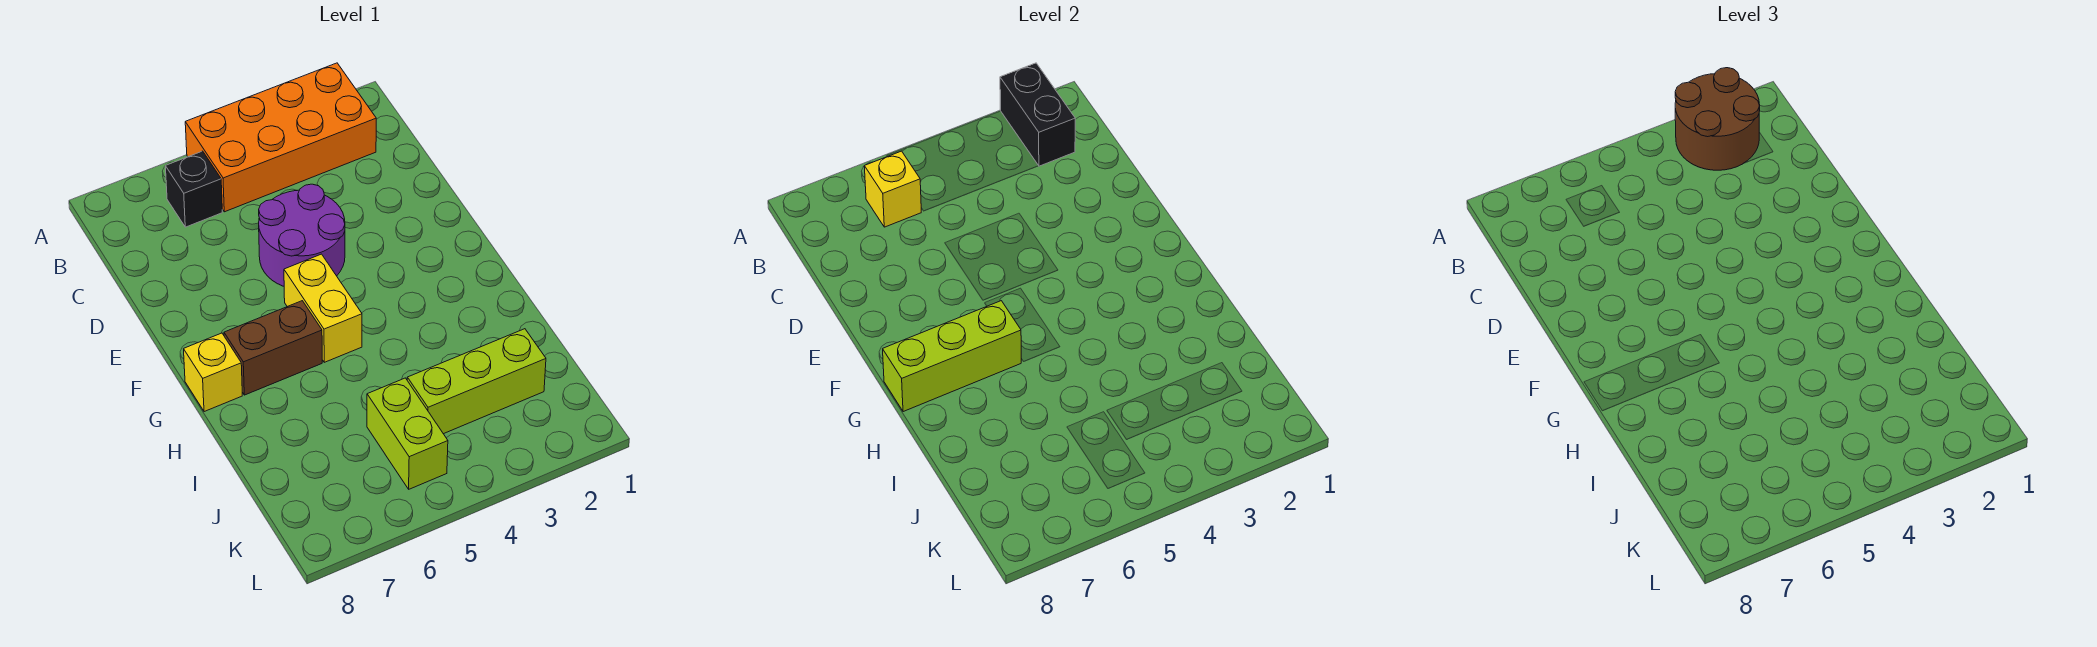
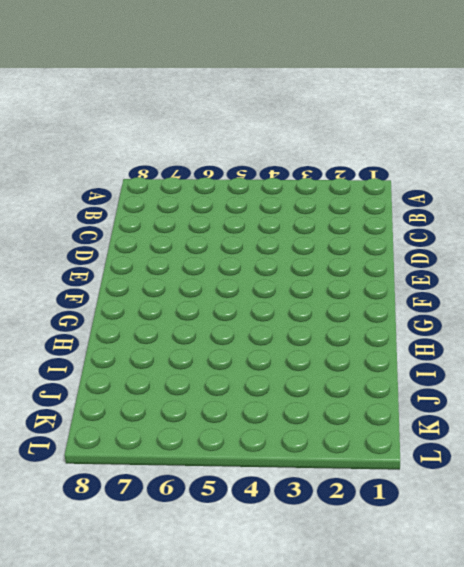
none -> orange 2x4 brick [185,63,376,212]
none -> black 1x1 brick [165,151,222,227]
none -> purple 2x2 round brick [259,184,345,286]

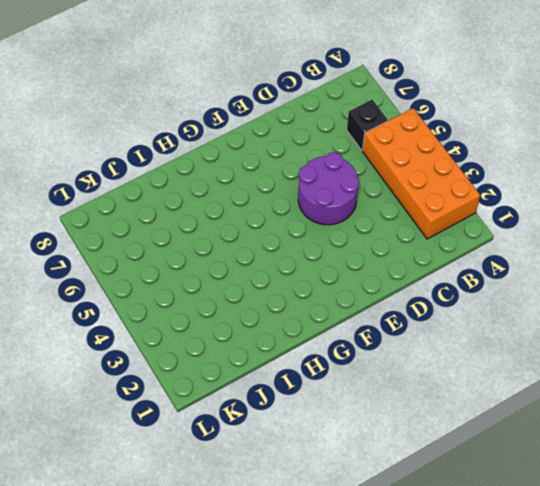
none -> yellow 1x2 brick [284,254,362,362]
none -> brown 1x2 brick [224,301,322,395]
none -> yellow 1x1 brick [184,333,242,412]

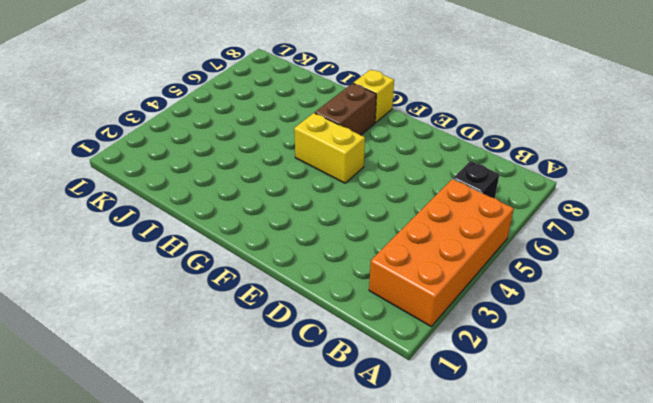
none -> purple 2x2 round brick [259,184,345,286]
none -> lime 1x3 brick [407,329,546,434]
none -> lime 1x2 brick [367,378,448,489]

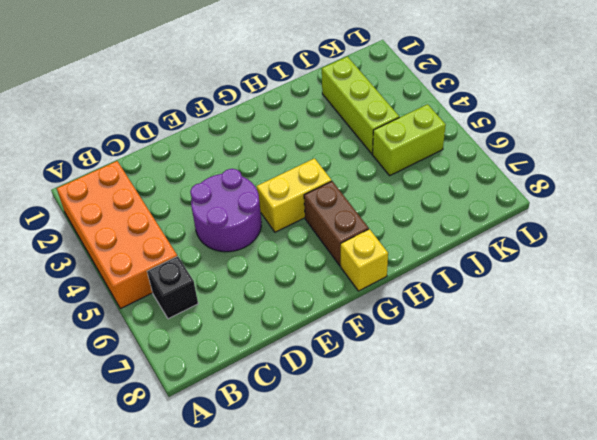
none -> black 1x2 brick [1000,63,1075,166]
none -> yellow 1x1 brick [864,151,921,227]
none -> lime 1x3 brick [883,301,1021,412]

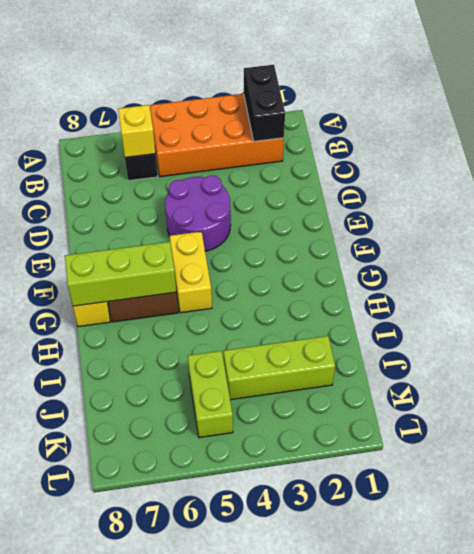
none -> brown 2x2 round brick [1675,68,1760,170]

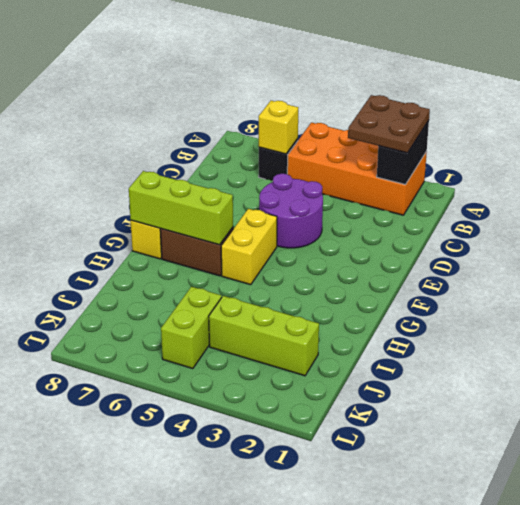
brown 2x2 plate [348,95,430,153] -> brown 2x2 round brick [1675,68,1760,170]

